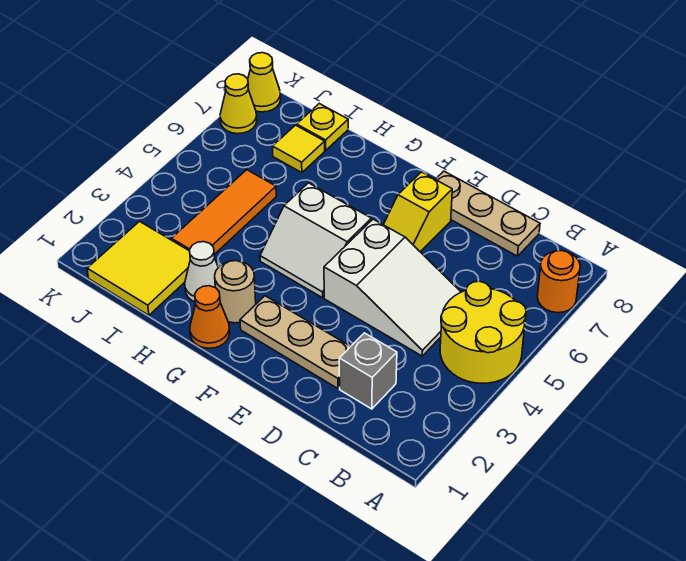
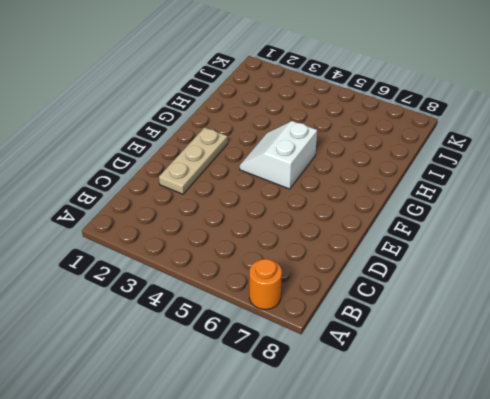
none -> yellow 2x2 round brick [440,281,526,383]
none -> grey 1x1 brick [339,333,397,409]
none -> white 2x3 slope [324,219,461,356]

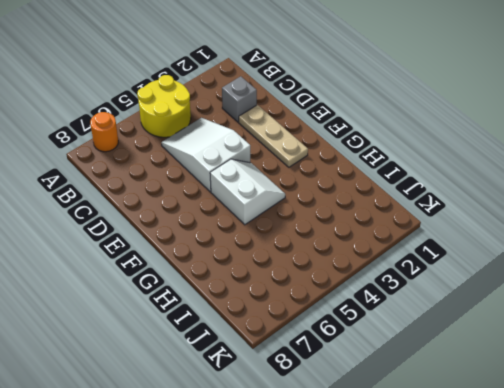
none -> tan 1x3 plate [435,171,540,256]
none -> yellow 1x2 slope [383,172,452,252]
none -> orange 1x1 cone [190,286,230,348]

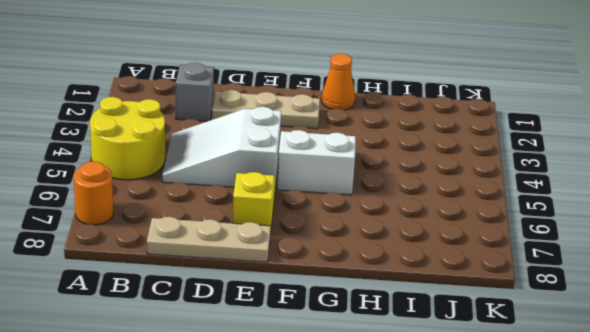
none -> tan 1x1 round brick [215,261,256,323]
none -> white 1x1 cone [185,242,218,302]
none -> yellow 2x2 tile [87,221,190,315]

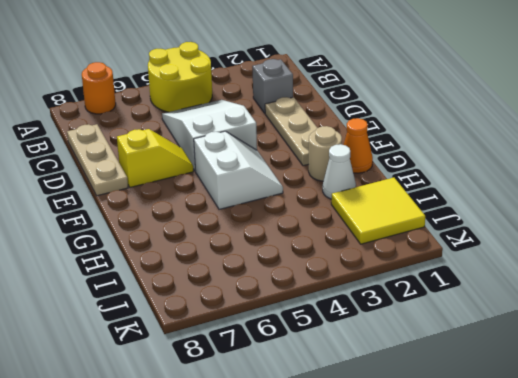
none -> orange 1x3 tile [172,170,276,254]
none -> yellow 1x1 tile [272,125,325,173]
none -> yellow 1x1 plate [297,104,348,150]

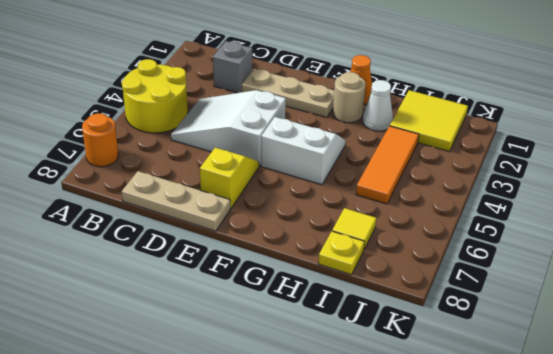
none -> yellow 1x1 cone [220,74,257,134]
none -> yellow 1x1 cone [248,53,281,112]

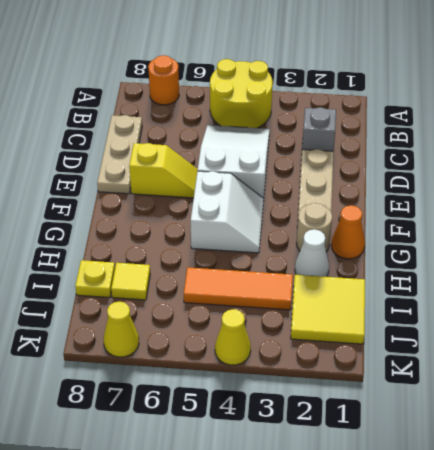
yellow 1x1 cone [215,309,251,365] -> yellow 1x1 cone moved to [248,53,281,112]

